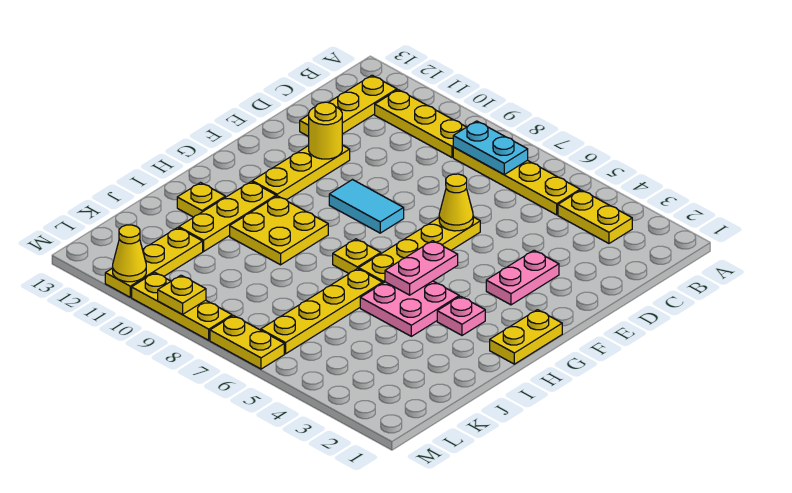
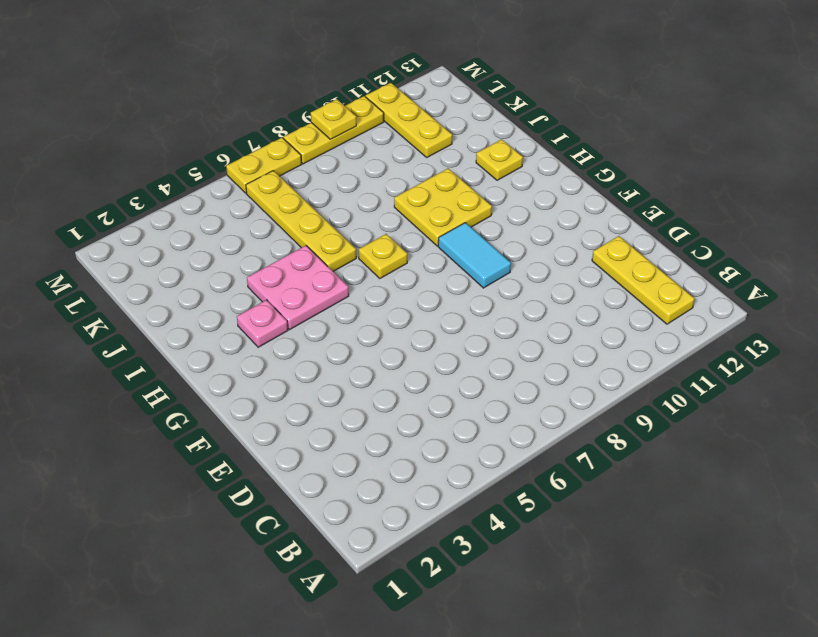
cyan 1x2 tile [438,223,511,288] -> cyan 1x2 tile turned to [329,180,404,233]
none -> yellow 1x2 plate [558,190,632,243]
none -> yellow 1x4 plate [453,147,580,215]
none -> yellow 1x3 plate [375,90,466,157]

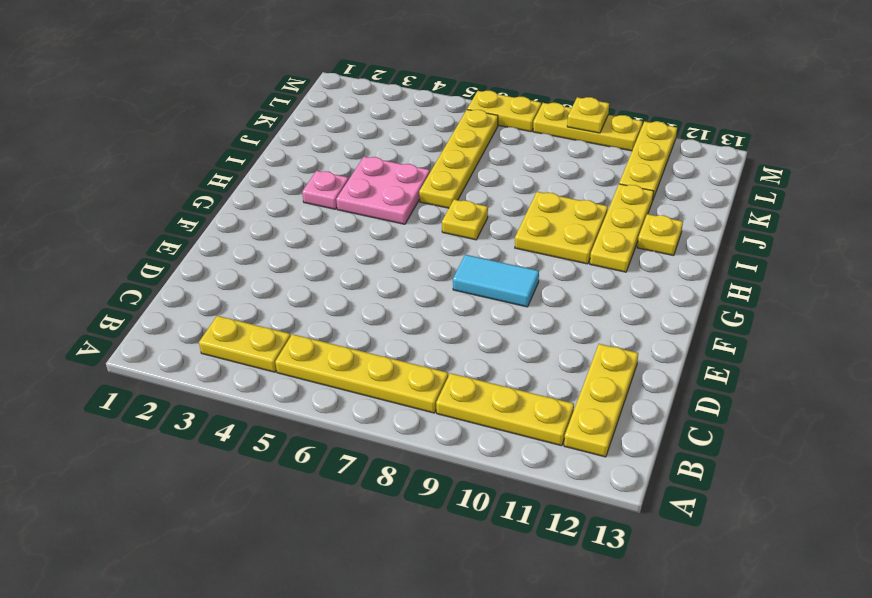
none -> pink 1x2 plate [486,250,559,305]
none -> yellow 1x4 plate [359,217,480,283]
none -> yellow 1x3 plate [252,145,350,200]

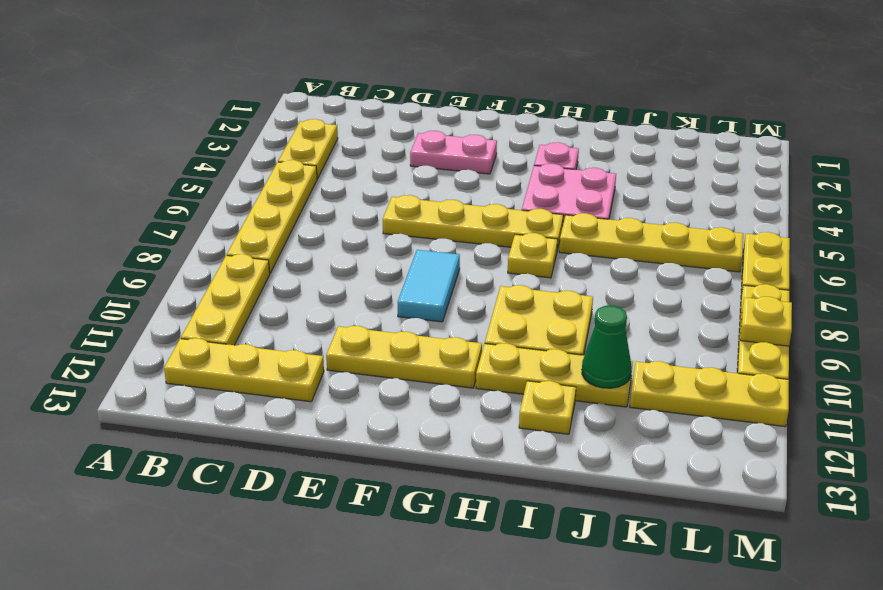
green 1x1 cone [582,306,632,388] -> none
none -> yellow 1x2 plate [490,310,562,364]
none -> cyan 1x2 plate [453,121,528,174]
none -> yellow 1x1 cone [439,174,473,231]

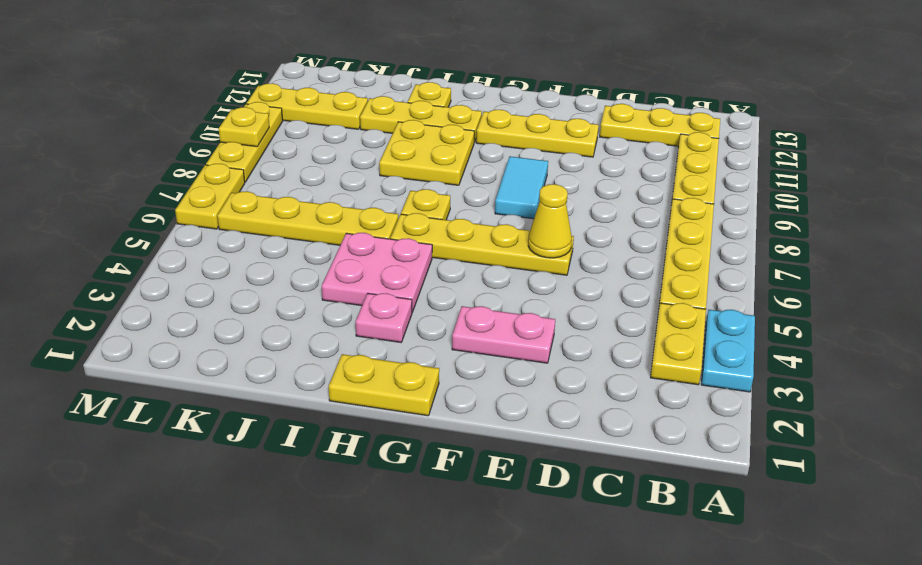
cyan 1x2 plate [701,310,755,392] -> cyan 1x2 plate moved to [453,121,528,174]
none -> yellow 1x1 round brick [309,102,342,159]
none -> pink 1x2 plate [385,241,458,295]
none -> yellow 1x1 cone [113,225,146,282]

